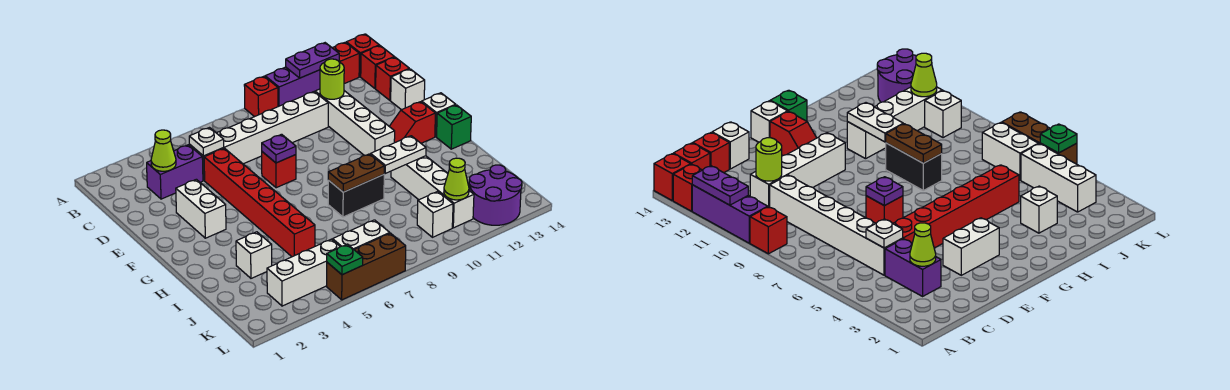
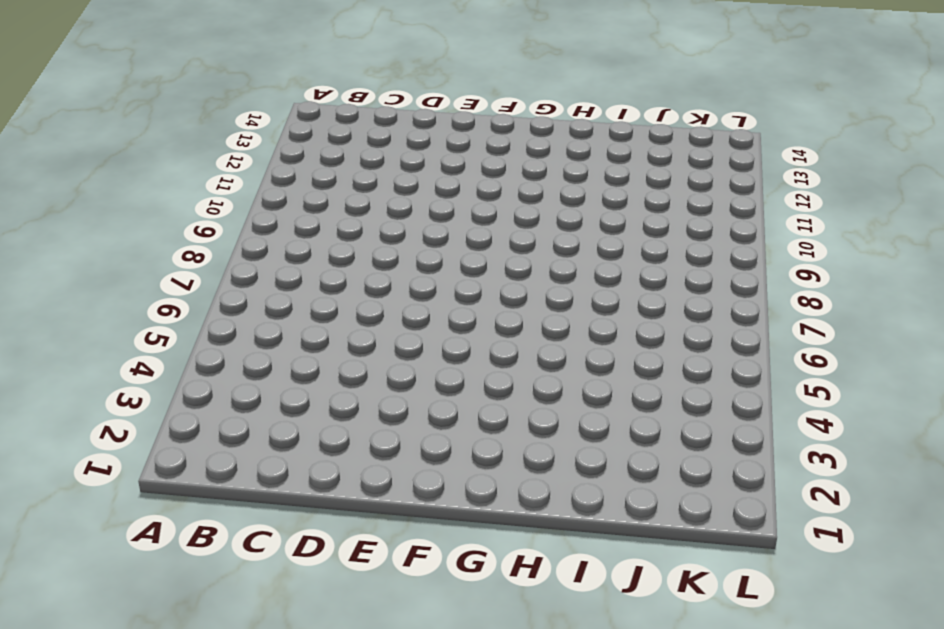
none -> red 1x1 brick [244,76,278,117]
none -> purple 1x3 brick [265,67,320,107]
none -> red 1x1 brick [333,42,359,84]
none -> red 1x1 brick [346,34,379,77]

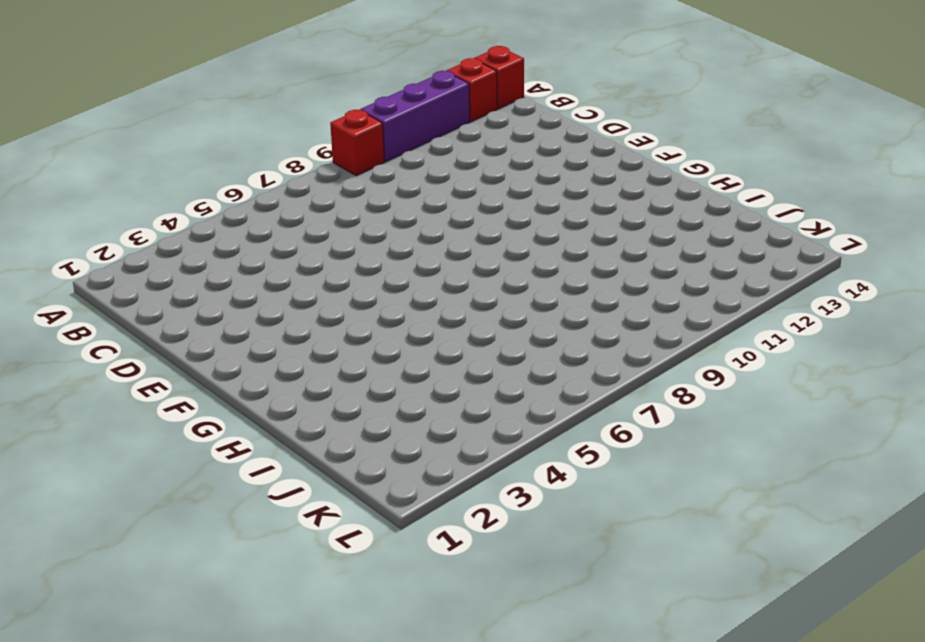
none -> red 1x1 brick [361,46,394,89]
none -> purple 1x2 brick [147,145,203,199]
none -> white 1x6 brick [190,92,328,181]
none -> white 1x4 brick [315,89,395,156]

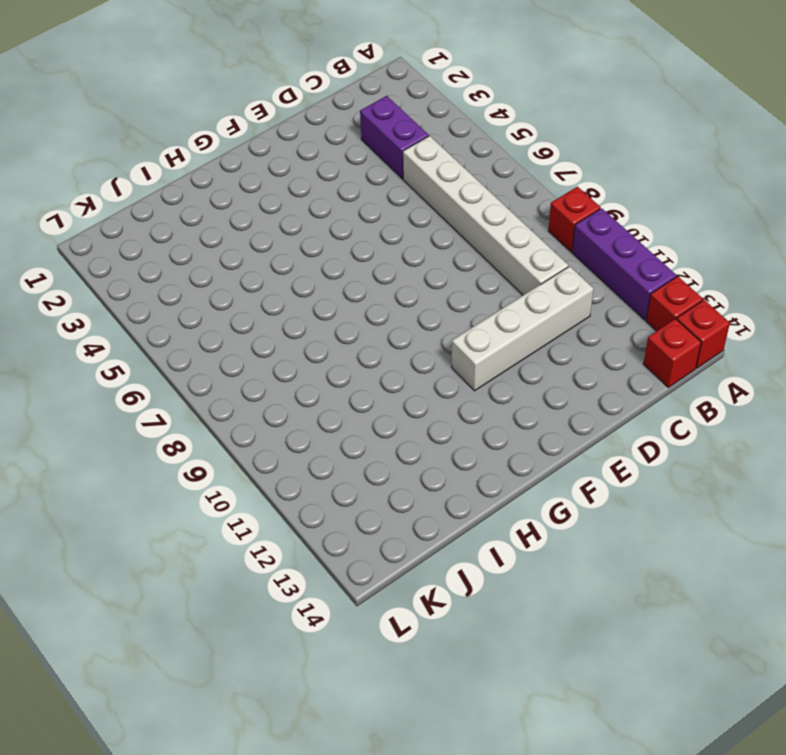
none -> red 1x1 brick [376,57,409,100]
none -> red 1x6 brick [204,148,315,257]
none -> white 1x1 brick [391,69,425,110]
none -> white 1x2 brick [176,179,226,238]

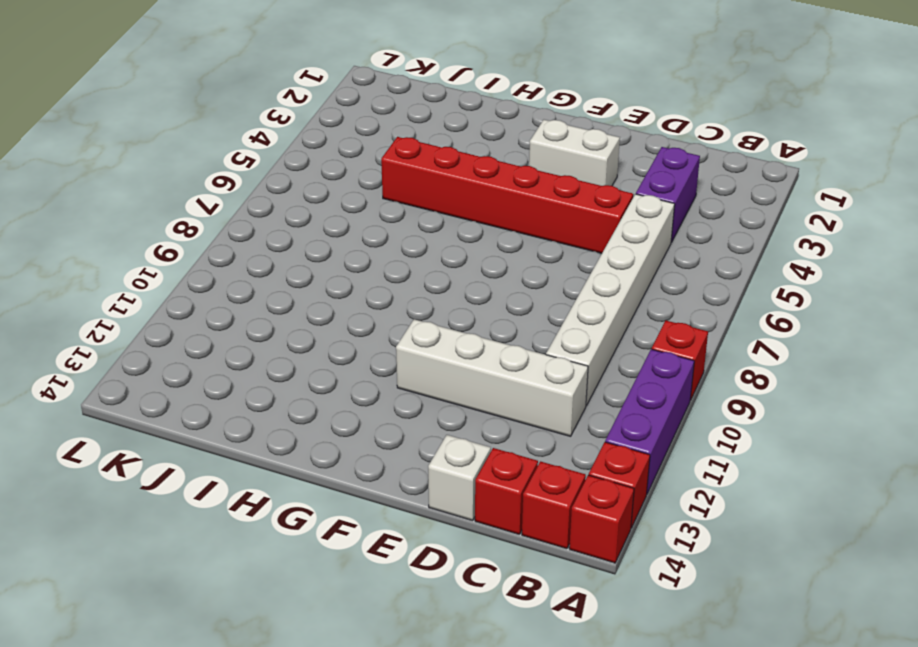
none -> red 1x1 brick [262,152,296,188]
none -> red 1x2 slope [389,102,435,143]
none -> white 1x1 brick [422,93,456,137]
none -> green 1x1 brick [437,105,471,149]

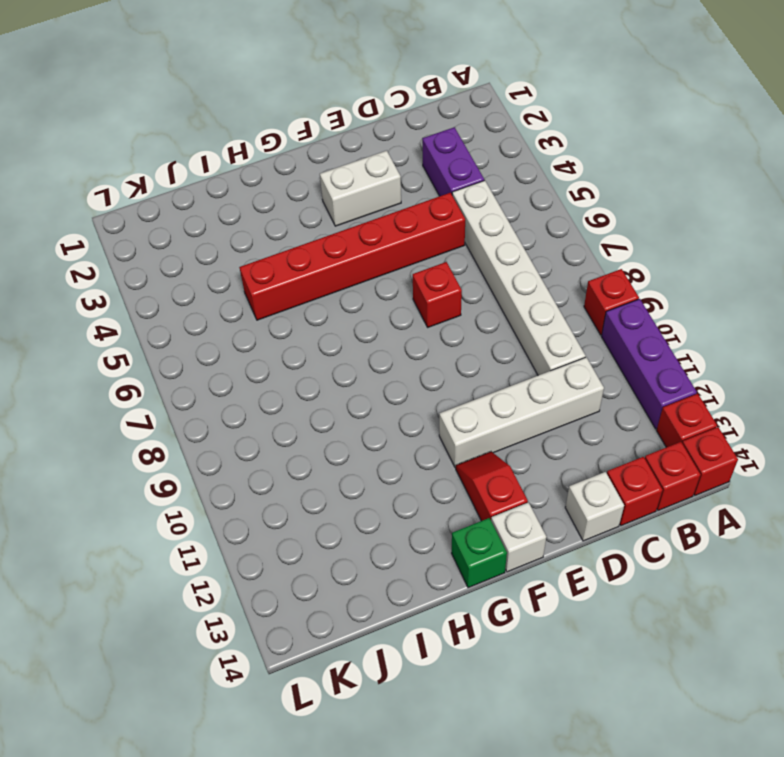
none -> black 1x2 brick [328,175,384,217]
none -> white 1x4 brick [391,156,474,228]
none -> white 1x1 brick [236,232,272,278]
none -> white 1x3 brick [267,239,340,306]

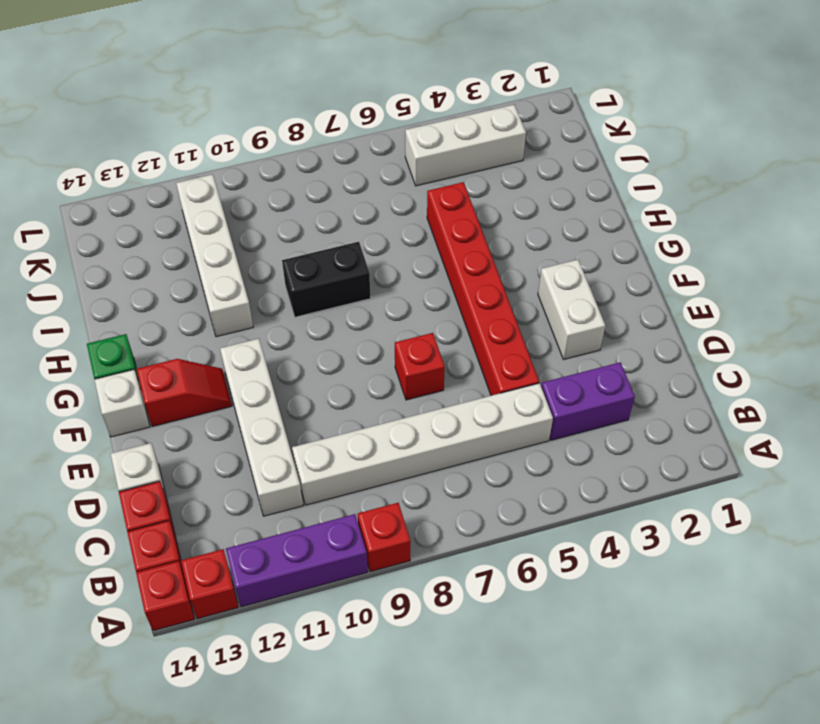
none -> white 1x1 brick [236,232,272,278]
none -> white 1x2 brick [333,220,390,249]
none -> white 1x1 brick [417,191,453,237]
none -> purple 2x2 round brick [469,165,522,225]

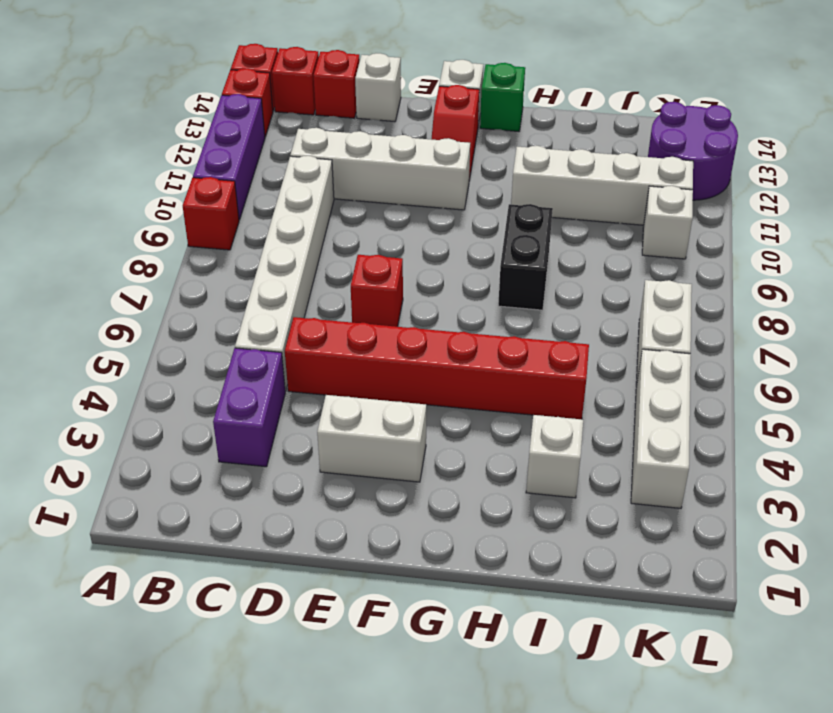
none -> brown 1x3 brick [327,233,406,300]
none -> purple 1x2 plate [286,43,339,78]
none -> lime 1x1 cone [151,130,176,171]
none -> white 1x1 plate [189,128,224,156]

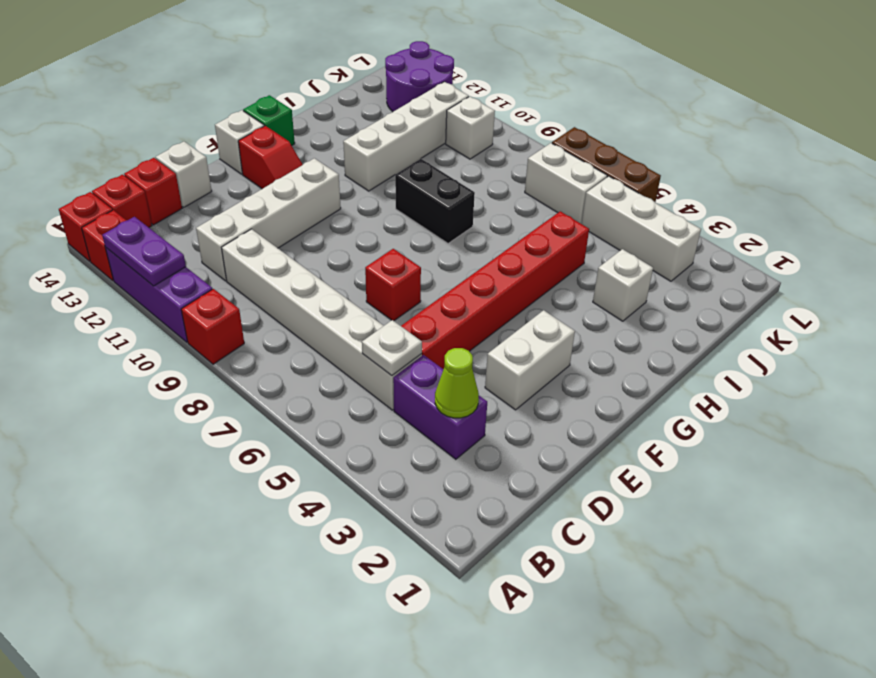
none -> lime 1x1 round brick [320,59,344,99]
none -> purple 1x1 plate [262,134,296,163]
none -> brown 1x2 plate [328,154,384,192]
none -> white 1x2 plate [371,136,426,173]

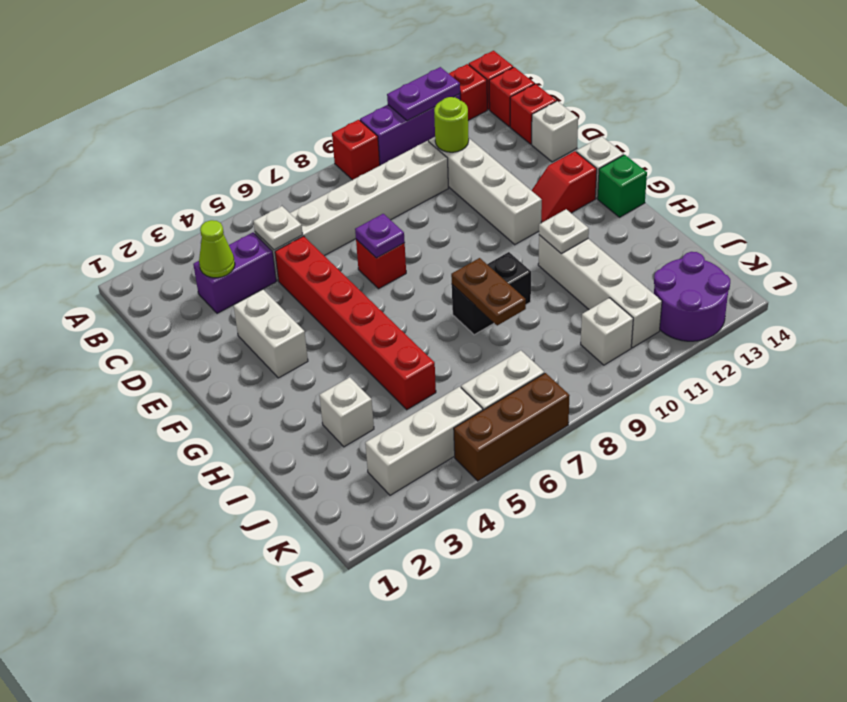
brown 1x2 plate [451,258,526,326] -> brown 1x2 plate turned to [328,154,384,192]
white 1x1 plate [539,209,589,254] -> white 1x2 plate [371,136,426,173]
none -> lime 1x1 cone [444,158,469,200]
none -> green 1x1 plate [327,244,363,275]

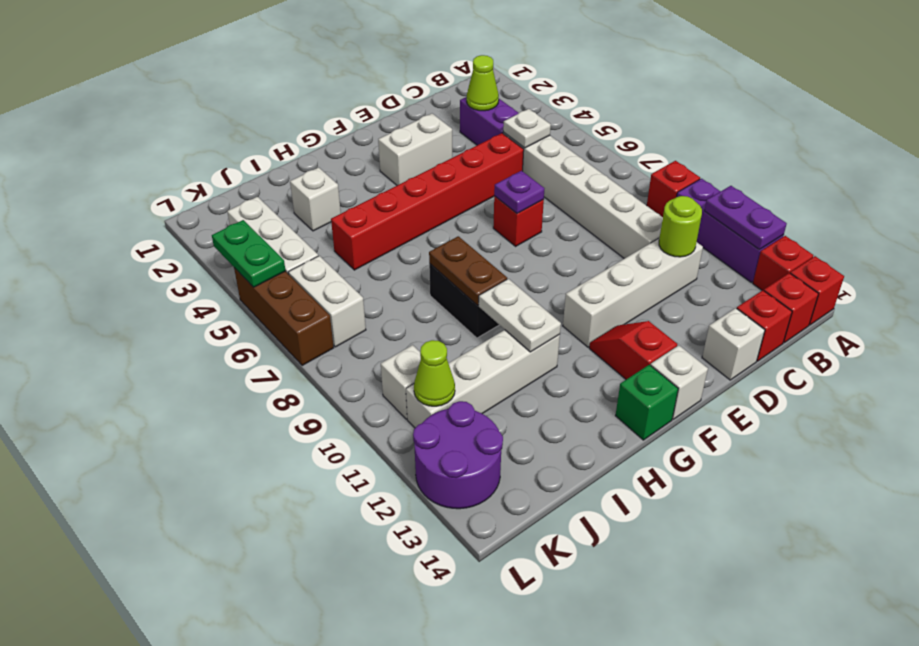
green 1x2 plate [212,220,286,287] -> green 1x1 plate [327,244,363,275]

